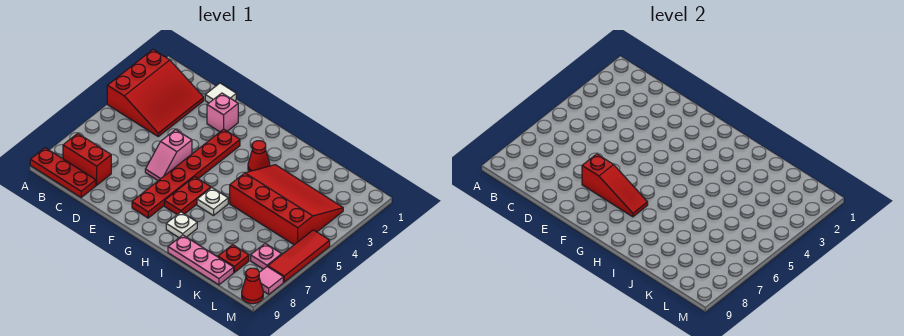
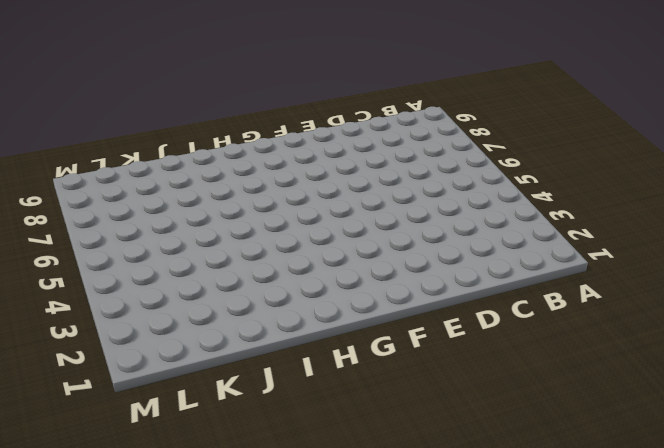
none -> red 3x3 slope [107,50,204,136]
none -> red 1x3 plate [30,148,96,197]
none -> red 1x2 brick [63,133,111,185]

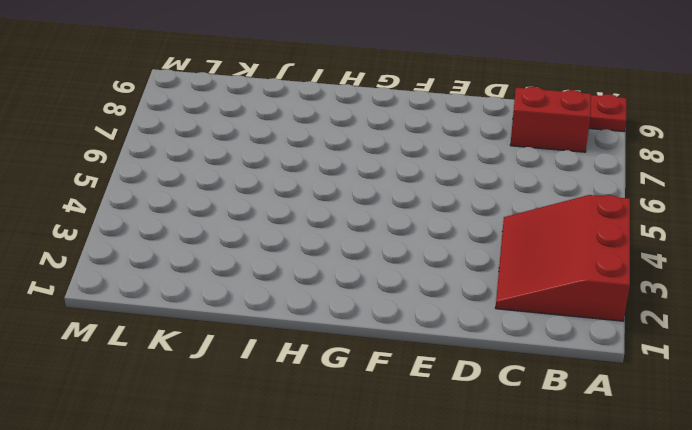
none -> white 1x1 tile [205,83,236,103]
none -> pink 1x1 brick [207,93,238,132]
none -> pink 1x2 slope [145,130,192,181]

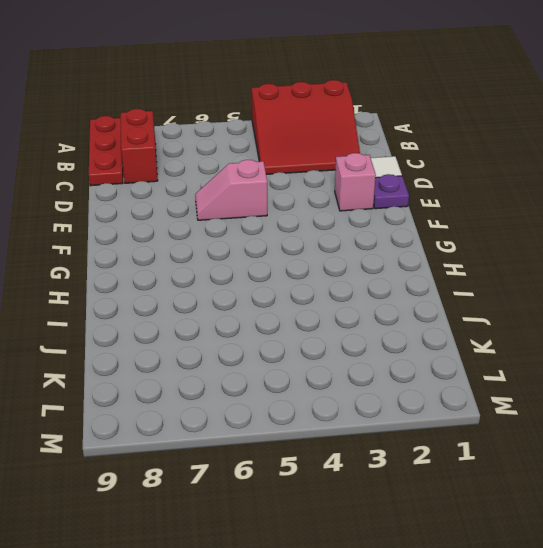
purple 1x1 plate [373,174,409,209] -> none
none -> red 1x6 plate [132,129,240,218]
none -> red 1x2 plate [165,177,211,215]
none -> red 1x1 cone [248,141,270,172]

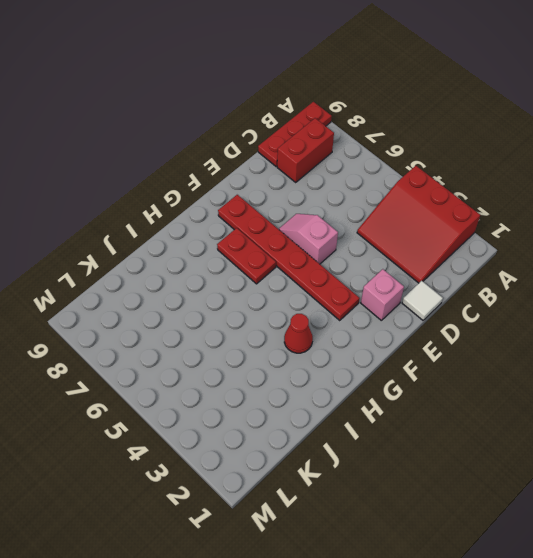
none -> white 1x1 plate [197,188,228,216]
none -> white 1x1 plate [166,212,197,238]
none -> red 3x4 slope [230,165,343,245]

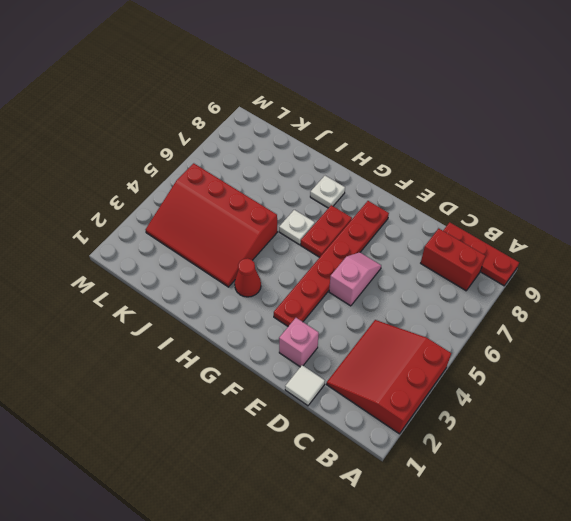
none -> pink 1x3 plate [168,235,234,285]
none -> red 1x1 plate [218,245,249,272]
none -> pink 1x1 plate [251,243,282,269]

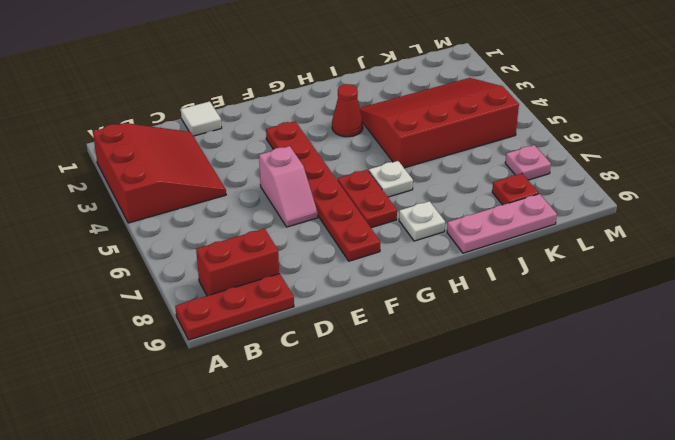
none -> pink 1x1 brick [207,93,238,132]
none -> red 1x3 tile [268,230,330,282]
none -> pink 1x1 tile [259,267,283,294]

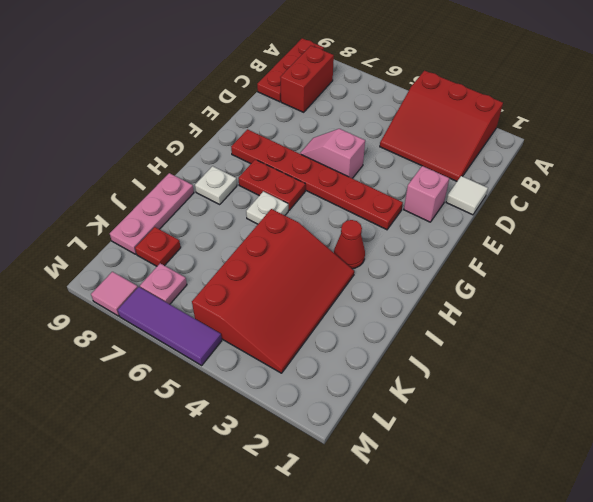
purple 1x3 tile [118,287,222,365] -> red 1x3 tile [268,230,330,282]
none -> red 1x1 cone [242,268,263,304]
none -> red 1x3 slope [582,154,648,217]

